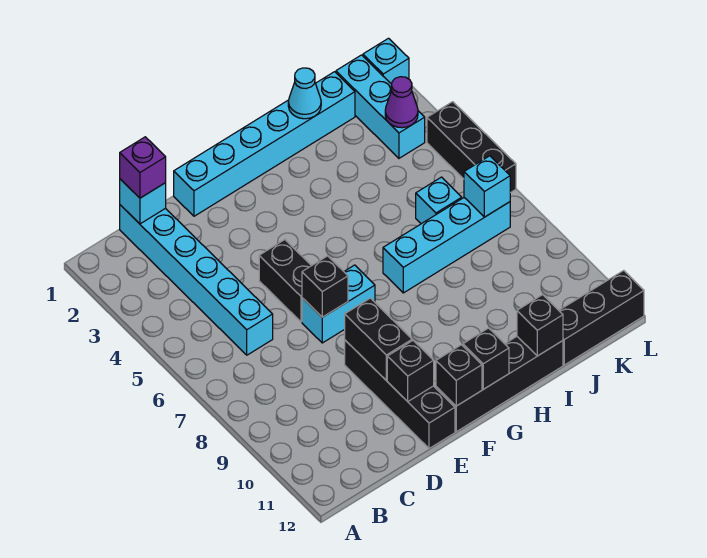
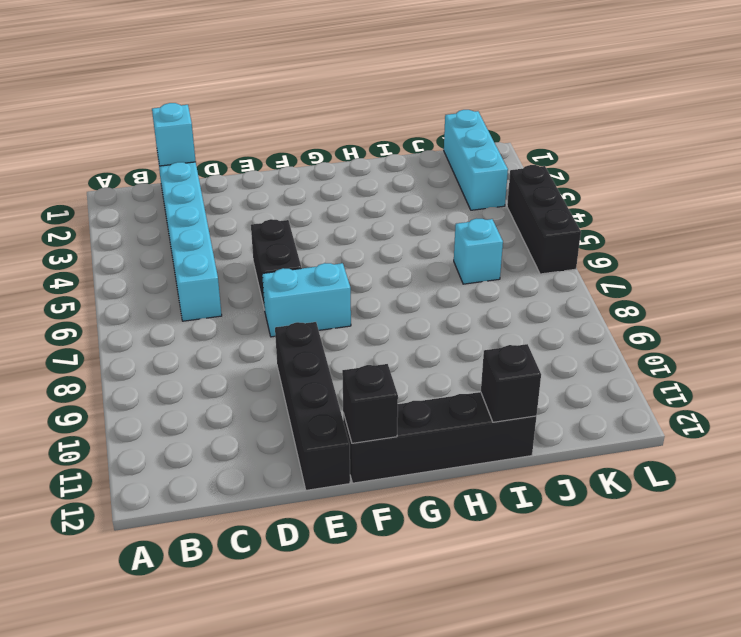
none -> cyan 1x6 brick [174,72,355,216]
none -> cyan 1x4 brick [383,198,510,293]
none -> black 1x3 brick [559,271,644,365]

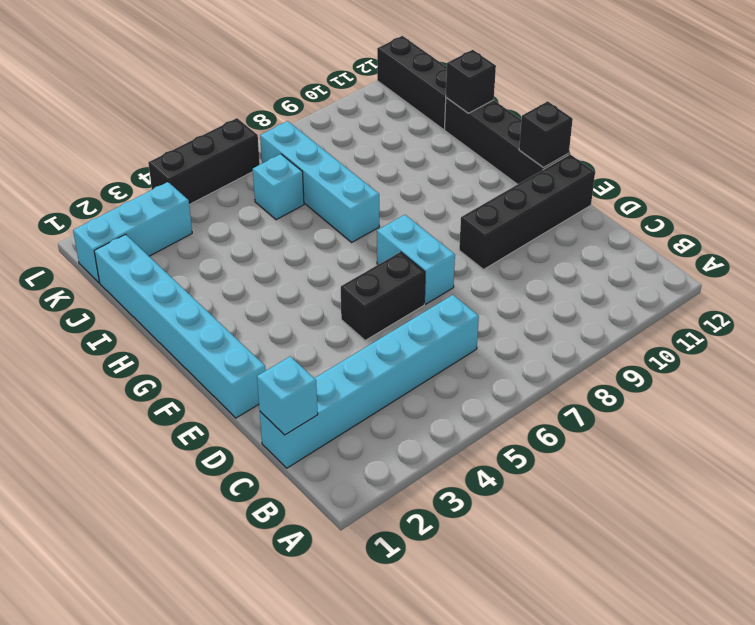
none -> cyan 1x1 brick [363,38,409,84]
none -> black 1x1 brick [302,256,348,317]
none -> black 1x2 brick [345,298,412,380]

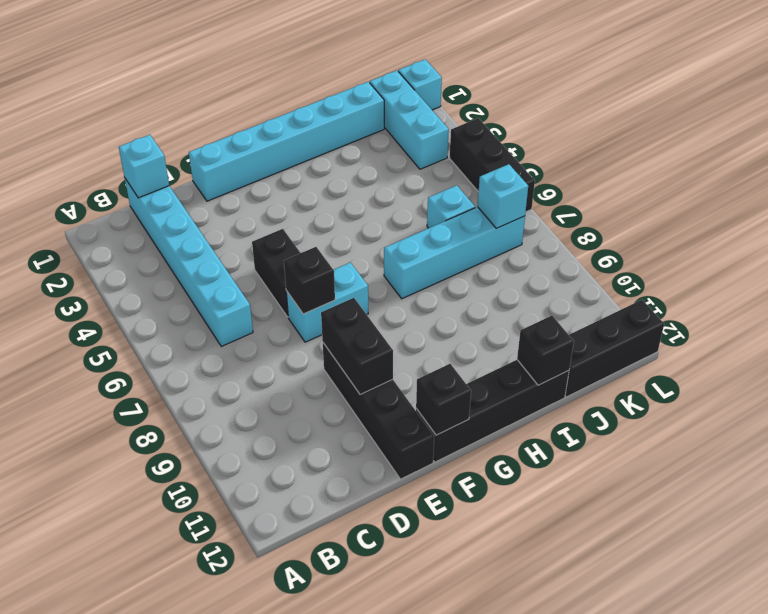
none -> black 1x1 brick [387,341,434,402]
none -> black 1x1 brick [463,328,509,389]
none -> cyan 1x1 cone [288,68,321,119]

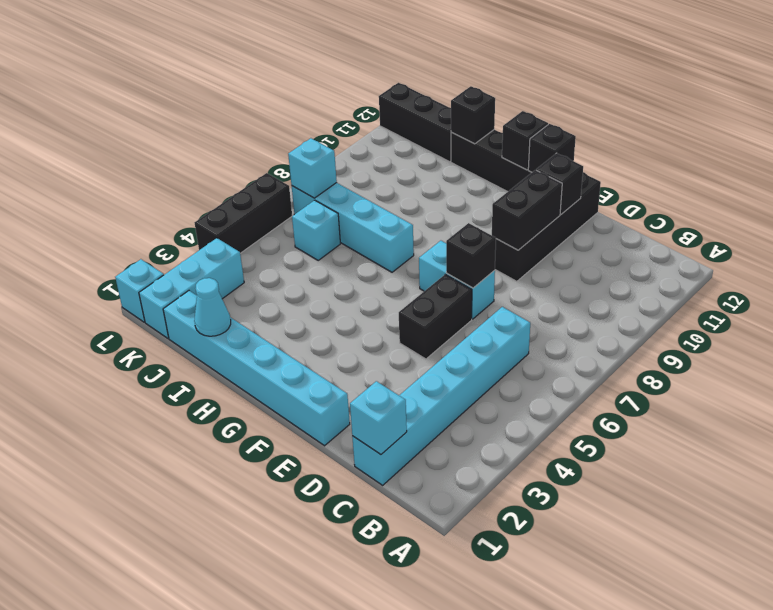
none -> purple 1x1 cone [385,77,418,128]
none -> purple 1x1 brick [120,137,166,198]

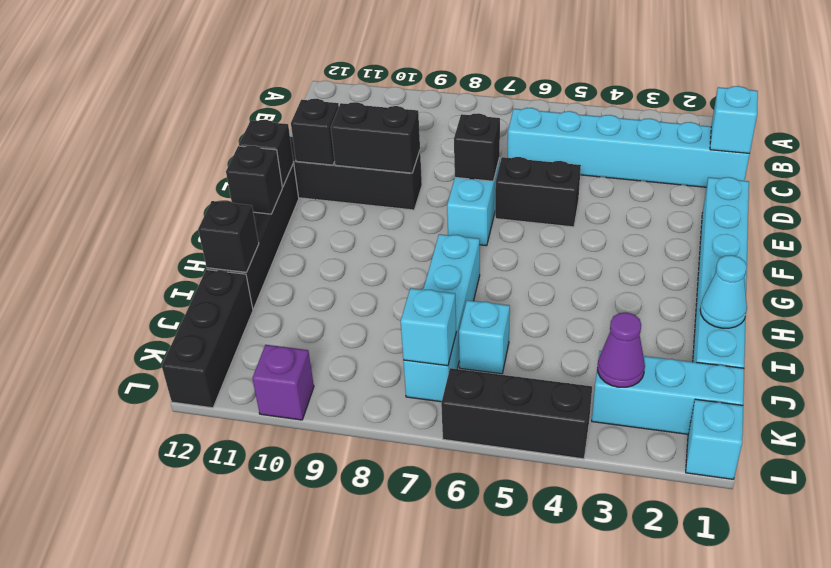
purple 1x1 brick [252,345,314,420] -> purple 1x1 brick moved to [120,137,166,198]

